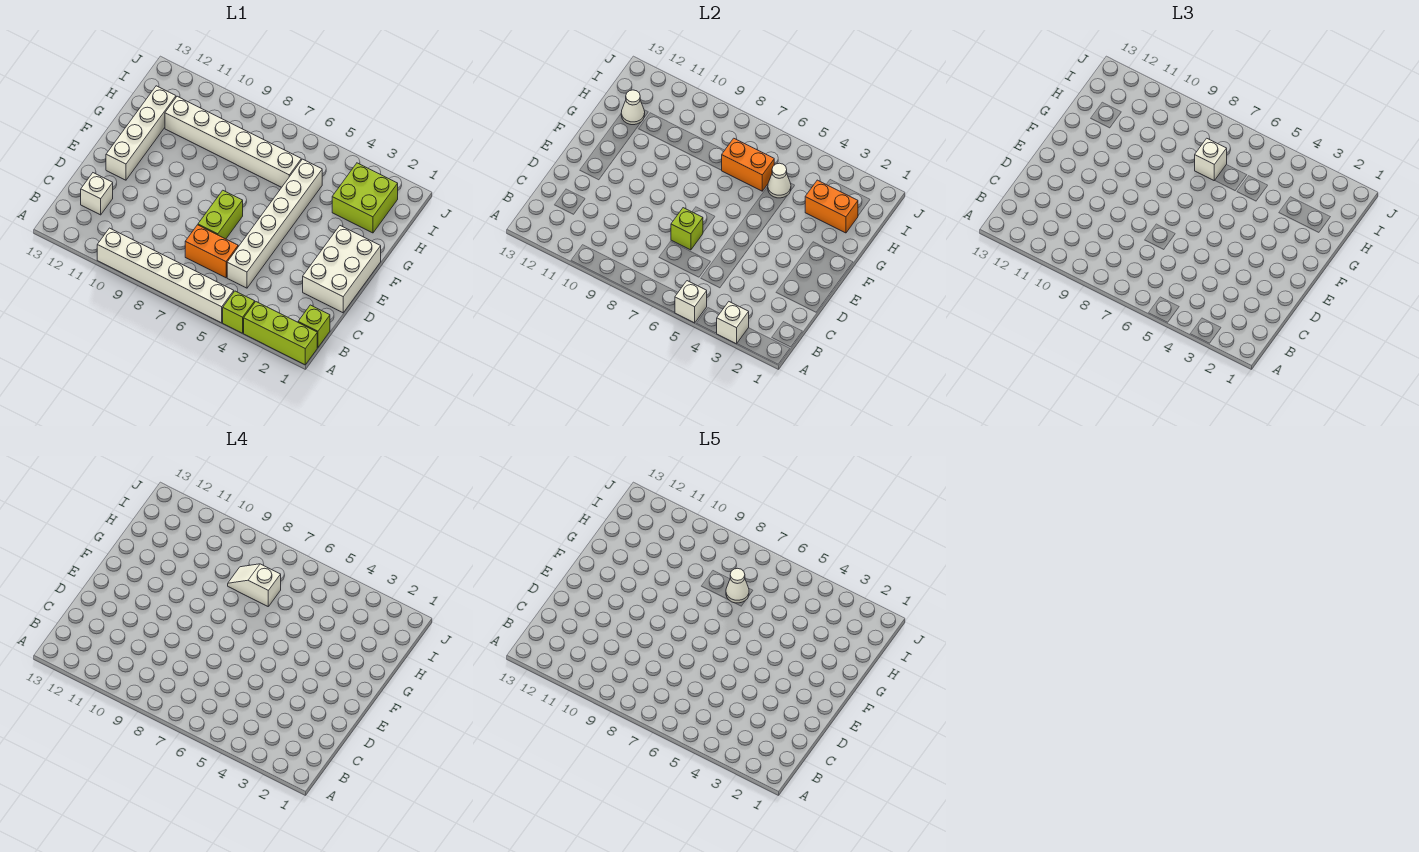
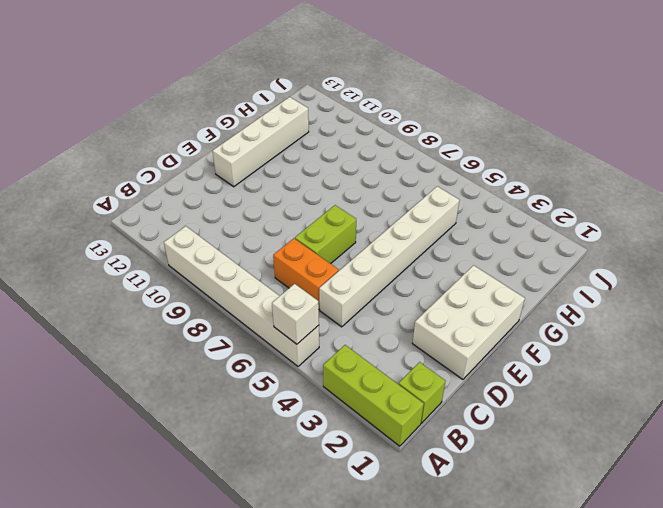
none -> lime 1x1 brick [223,291,255,333]
none -> white 1x1 brick [81,173,113,215]
none -> lime 2x2 brick [332,163,398,233]

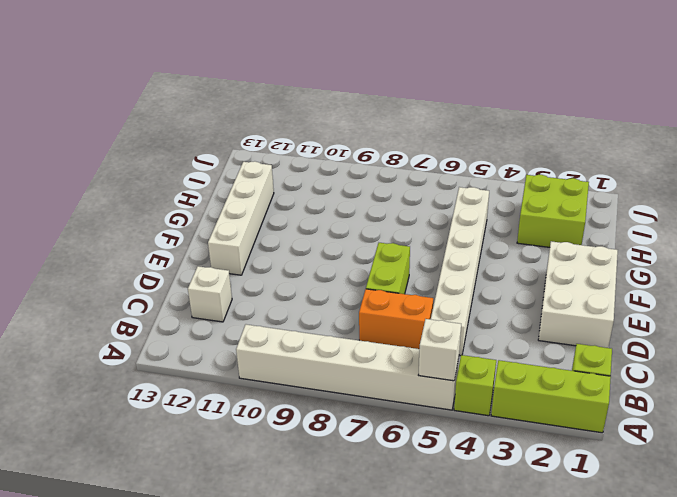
none -> white 1x6 brick [165,96,301,187]
none -> white 1x1 brick [717,302,749,344]
none -> lime 1x1 brick [671,208,703,250]

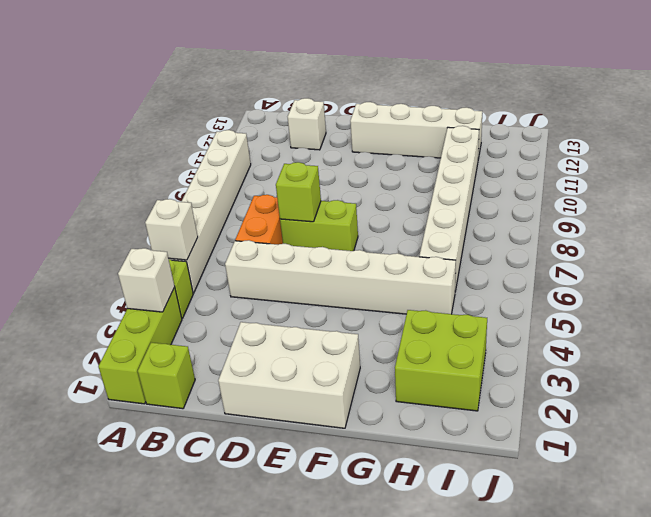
none -> orange 1x2 brick [805,180,858,233]
none -> white 1x1 cone [768,163,791,198]
none -> orange 1x2 brick [722,138,774,191]

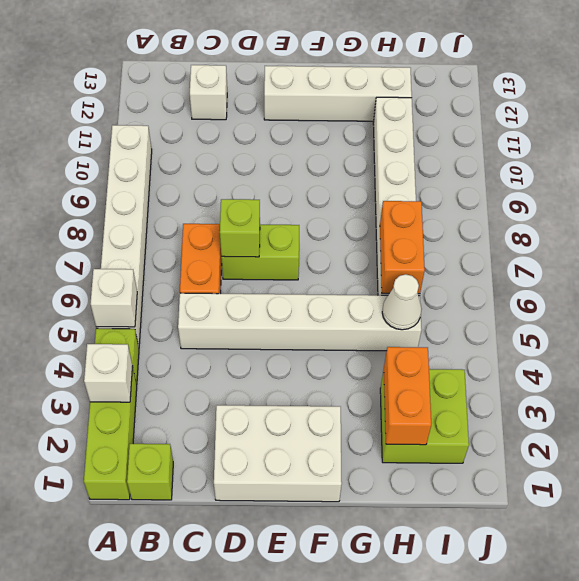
none -> white 1x1 cone [621,90,645,125]
none -> white 1x1 brick [1195,138,1227,181]
none -> white 1x2 slope [228,564,281,606]

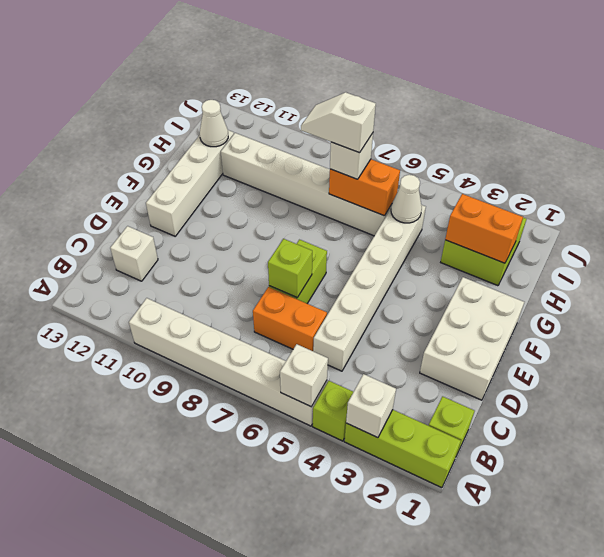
none -> white 1x1 cone [726,568,749,603]

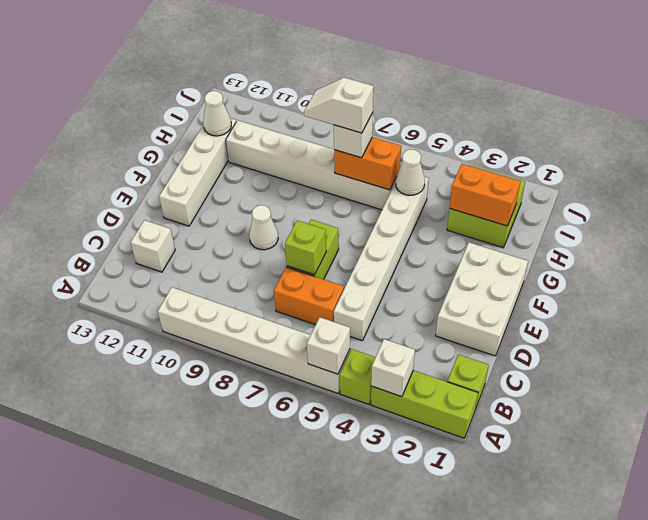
white 1x1 cone [249,205,278,250] -> white 1x1 cone moved to [726,568,749,603]

